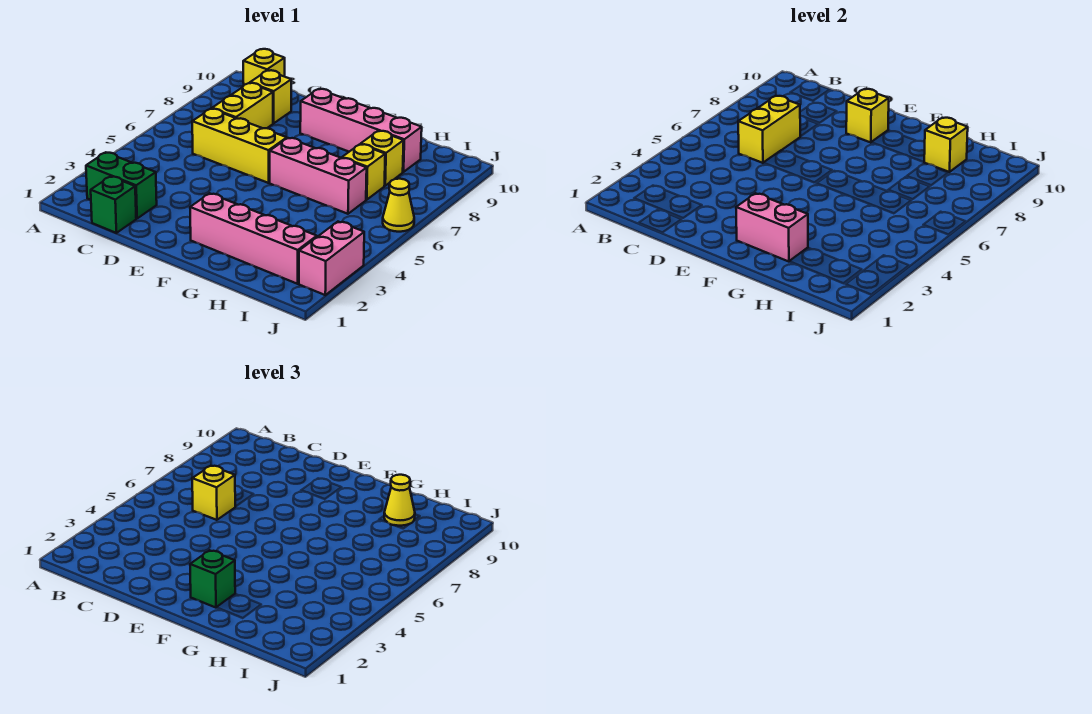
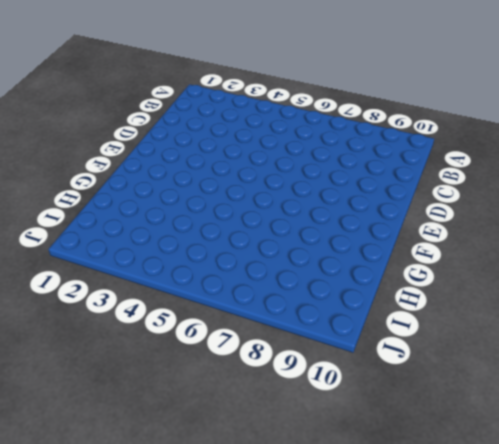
none -> green 1x2 brick [86,152,157,218]
none -> yellow 1x1 brick [243,49,285,85]
none -> green 1x1 brick [91,176,136,233]

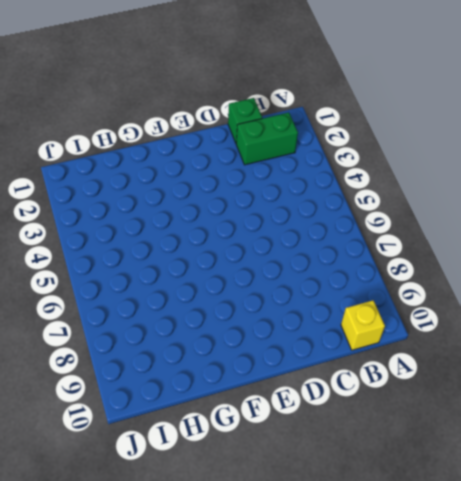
none -> yellow 1x3 brick [192,109,287,183]
none -> yellow 1x2 brick [212,83,273,128]
none -> yellow 1x1 brick [250,70,291,123]

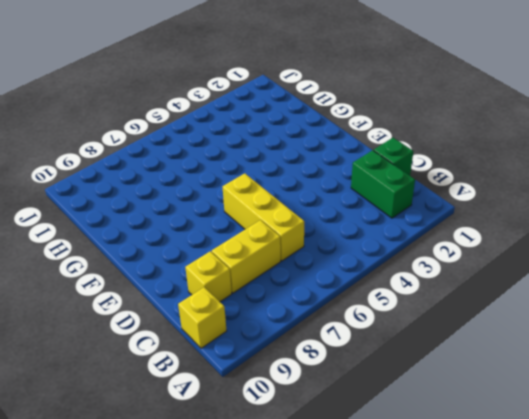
none -> pink 1x4 brick [300,89,422,172]
none -> pink 1x4 brick [190,193,317,284]
none -> pink 1x3 brick [270,138,367,214]

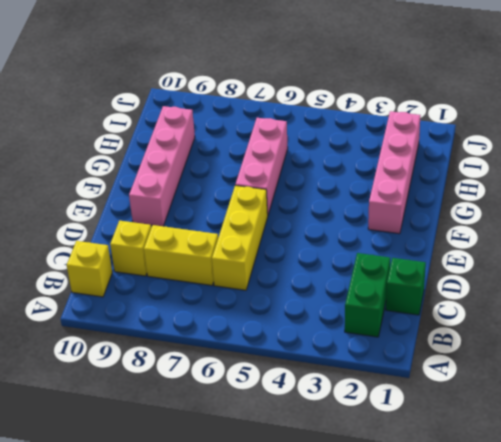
none -> yellow 1x1 brick [342,144,385,200]
none -> yellow 1x1 brick [361,131,404,186]
none -> pink 1x2 brick [299,222,364,295]

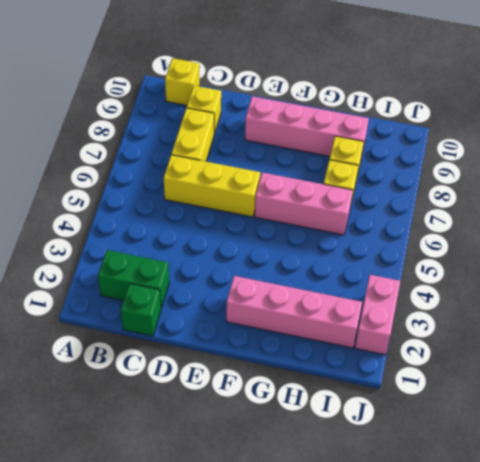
none -> yellow 1x1 cone [383,179,414,232]
none -> yellow 1x2 brick [738,96,800,163]
none -> yellow 1x1 brick [846,89,889,143]

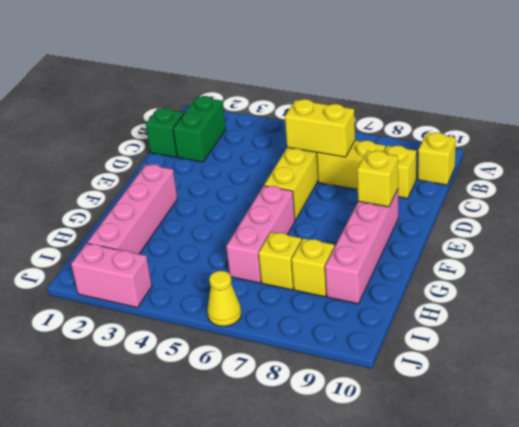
none -> pink 1x2 brick [736,193,808,262]
none -> yellow 1x1 brick [924,118,968,172]
none -> yellow 1x1 brick [192,466,236,520]

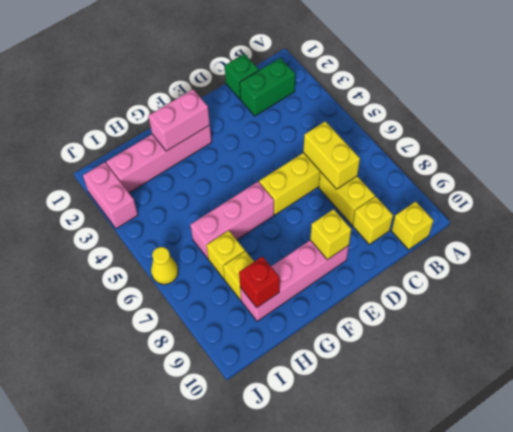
red 1x1 brick [239,257,280,308] -> yellow 1x1 brick [924,118,968,172]
none -> yellow 1x1 brick [192,466,236,520]
none -> green 1x1 brick [190,550,235,608]
none -> yellow 1x1 cone [384,475,415,526]

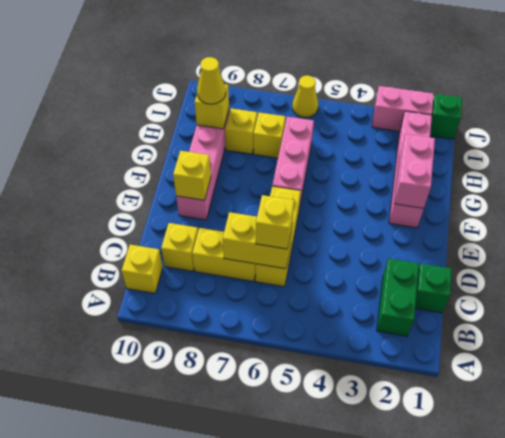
green 1x1 brick [430,94,462,139] -> green 1x1 brick moved to [190,550,235,608]

